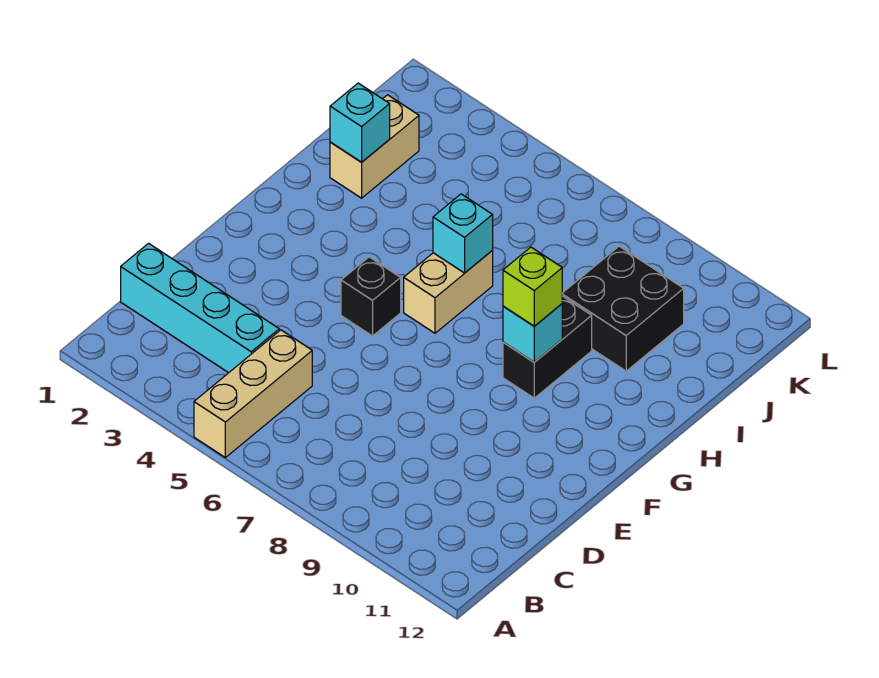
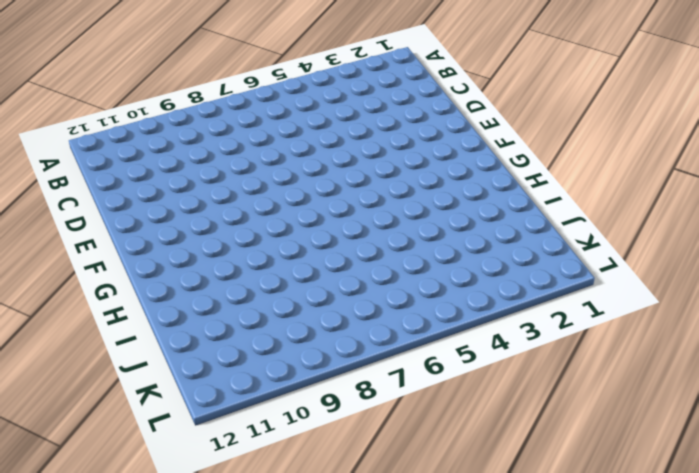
none -> tan 1x3 brick [194,330,312,458]
none -> cyan 1x4 brick [121,243,279,373]

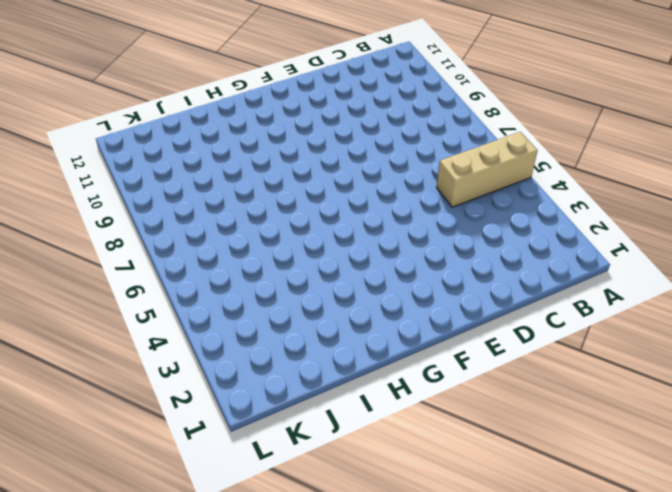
none -> cyan 1x4 brick [121,243,279,373]
none -> black 1x1 brick [341,257,401,336]

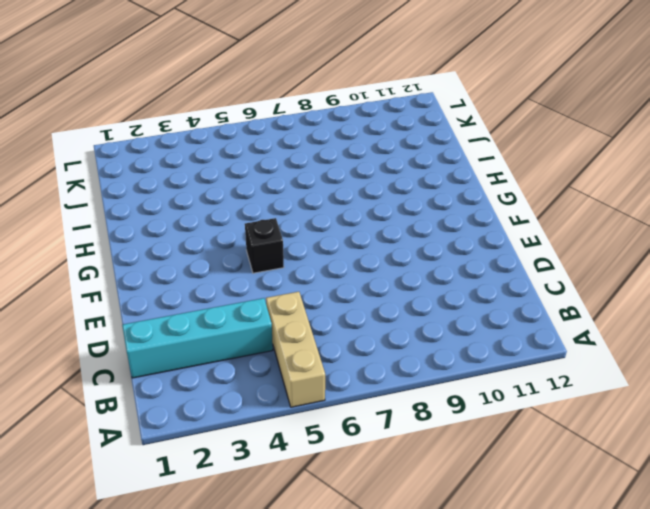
none -> tan 1x2 brick [404,251,493,333]
none -> black 1x2 brick [503,296,592,398]

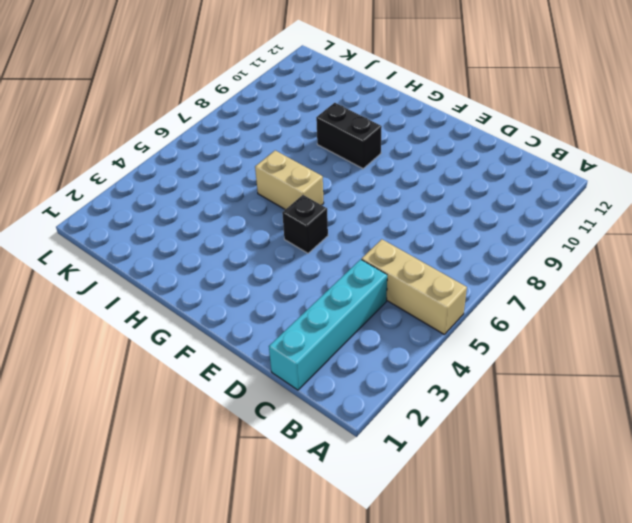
none -> tan 1x2 brick [330,95,419,198]
none -> black 2x2 brick [562,246,684,371]

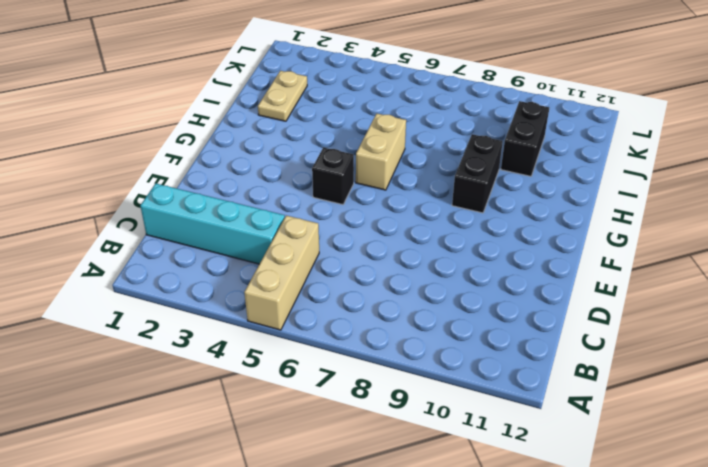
tan 1x2 plate [258,71,307,121] -> tan 1x2 brick [330,95,419,198]
black 1x2 brick [501,101,549,176] -> black 2x2 brick [562,246,684,371]
none -> cyan 1x1 brick [503,304,562,362]
none -> cyan 1x1 brick [433,194,493,273]

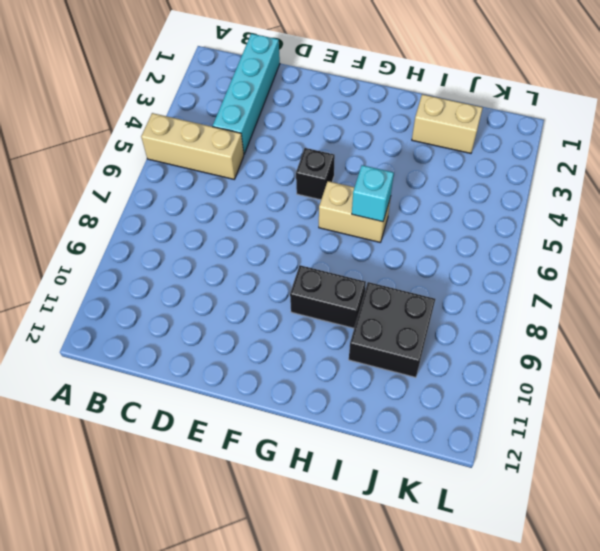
none -> cyan 1x1 brick [503,304,562,362]
none -> cyan 1x1 brick [330,83,390,162]

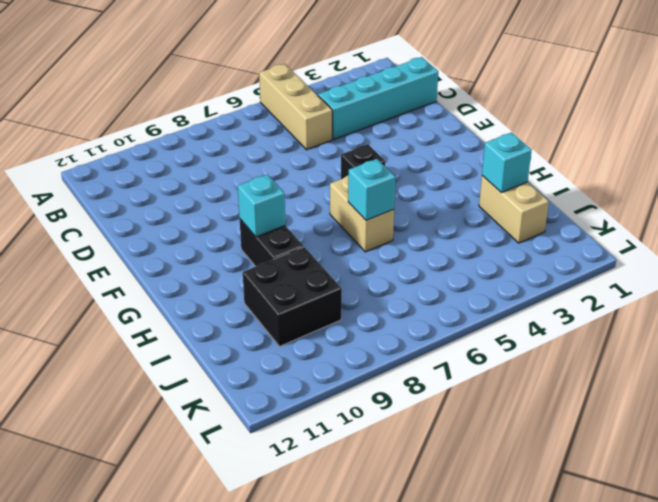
none -> lime 1x1 brick [503,247,562,326]

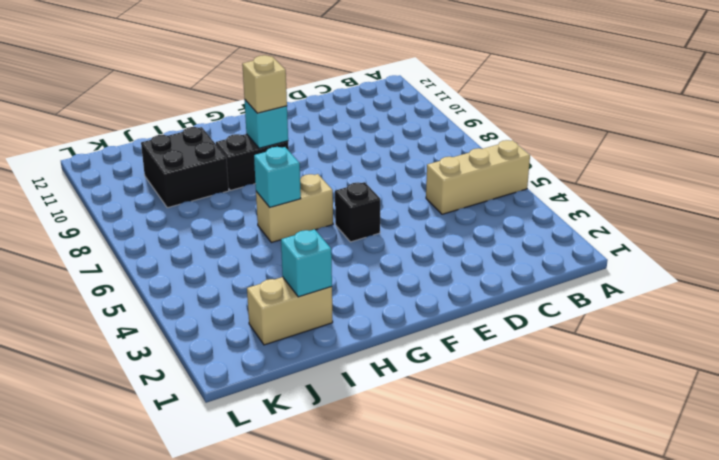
tan 1x1 brick [242,55,287,113] -> lime 1x1 brick [503,247,562,326]
none -> cyan 1x4 brick [121,243,279,373]

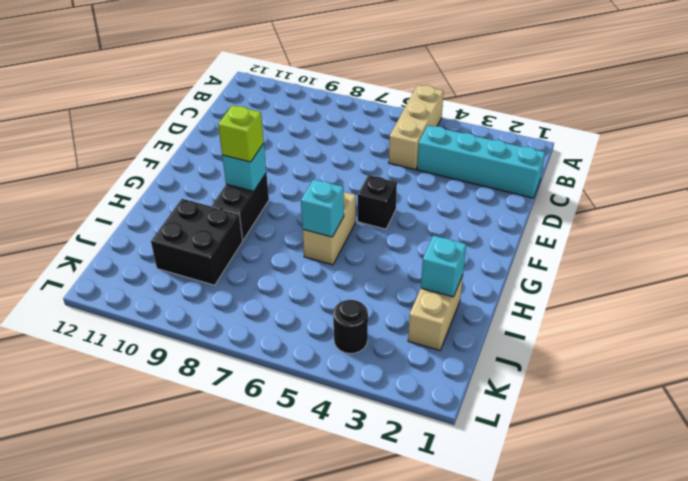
black 1x1 round brick [333,300,368,354] -> none

